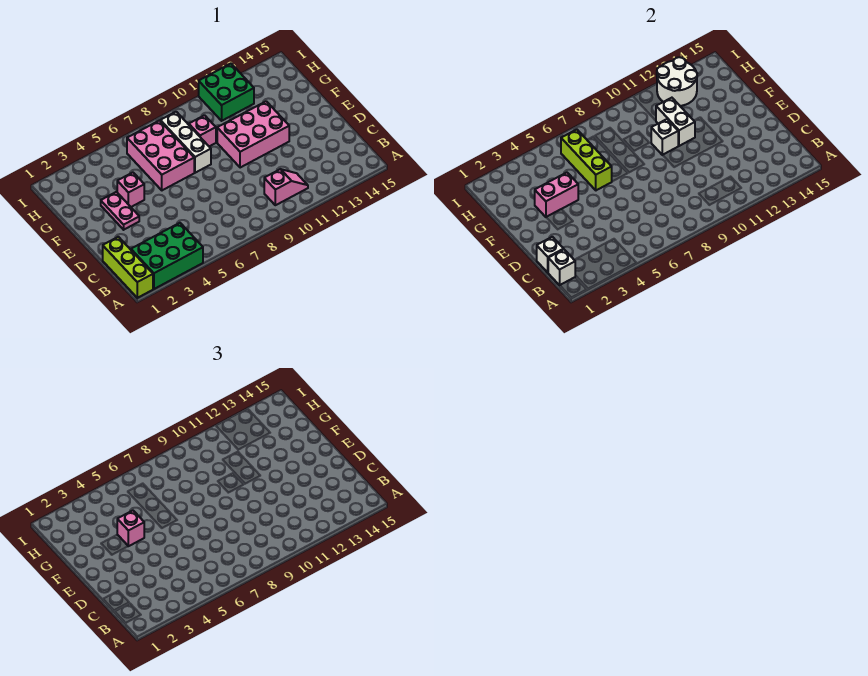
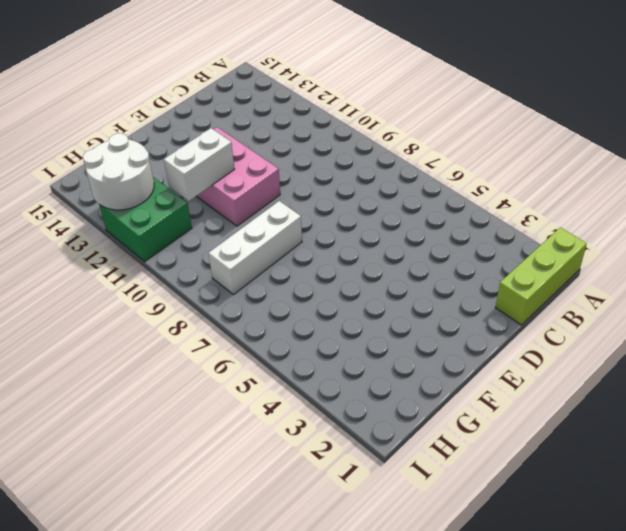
none -> green 2x3 brick [131,223,203,289]
none -> pink 1x2 slope [264,169,308,205]
none -> pink 1x2 plate [101,192,139,230]

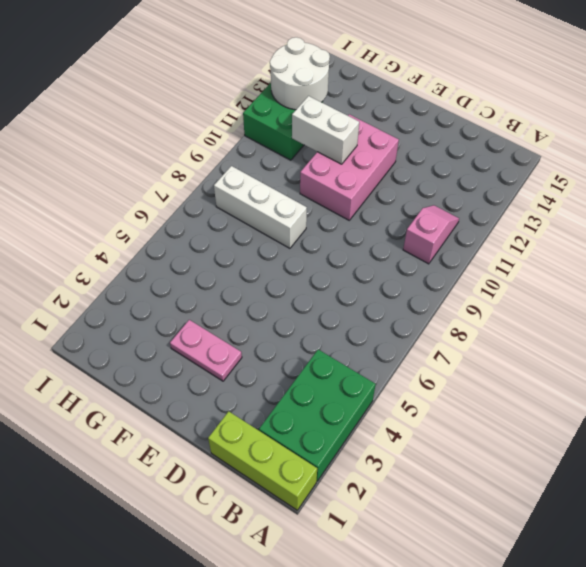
none -> pink 1x1 brick [117,173,144,207]
none -> pink 2x3 brick [127,121,194,190]
none -> pink 1x1 brick [189,115,216,146]

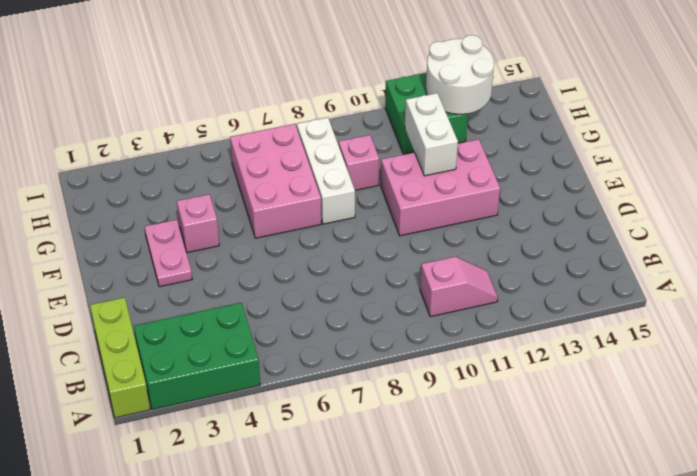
none -> white 1x1 brick [548,250,575,285]
none -> white 1x1 brick [537,237,564,273]
none -> pink 1x2 brick [535,173,578,217]

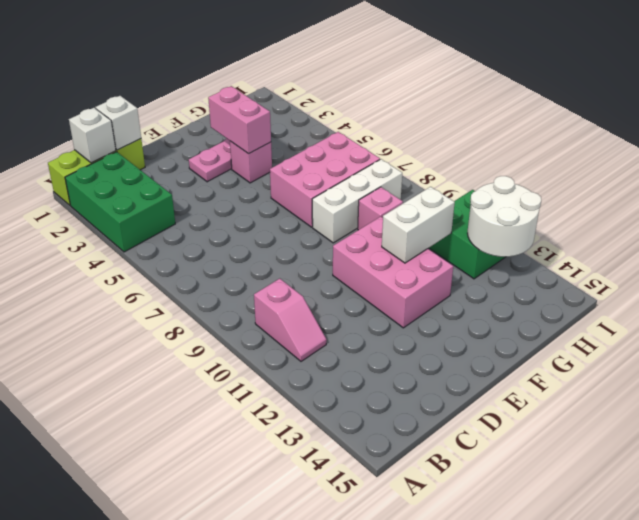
none -> lime 1x3 brick [561,129,612,190]
none -> white 1x1 brick [651,119,678,155]
none -> pink 1x1 brick [117,511,144,546]

